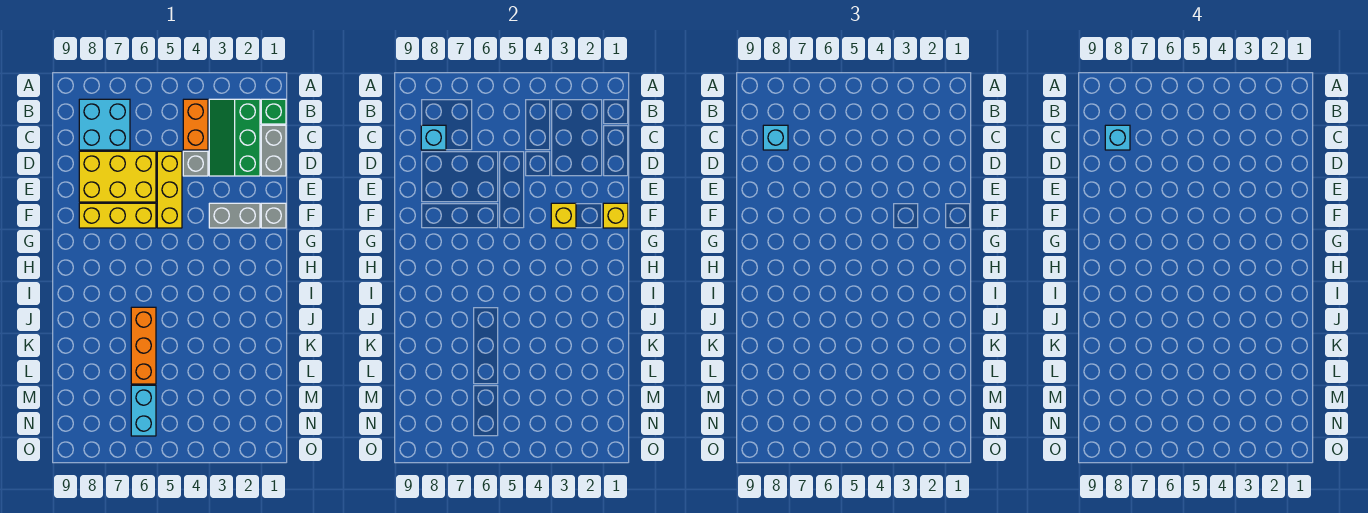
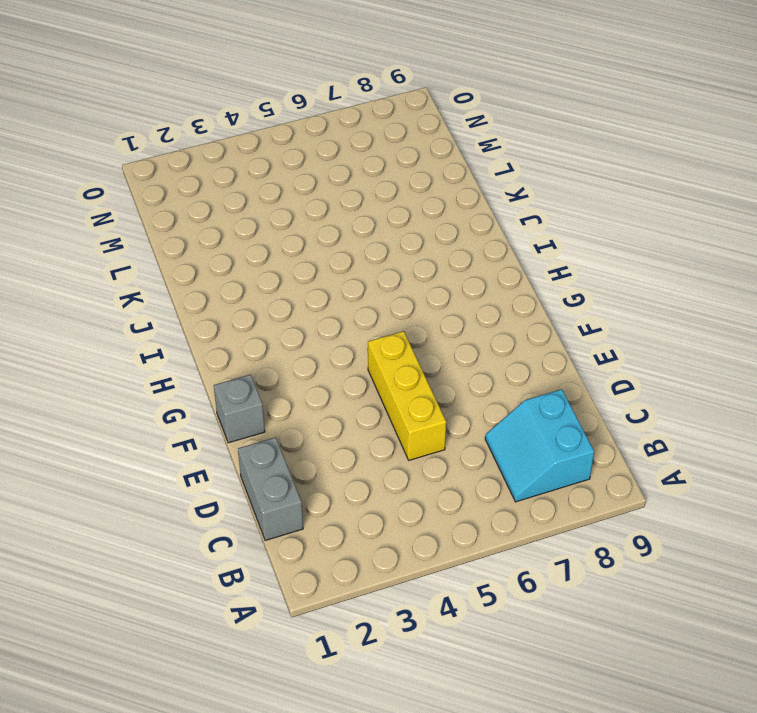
cyan 2x2 slope [485,389,594,502] -> cyan 2x2 brick [79,99,130,150]
none -> green 1x1 brick [261,99,286,124]
none -> green 2x3 slope [209,99,260,176]
none -> orange 1x2 brick [183,99,208,150]

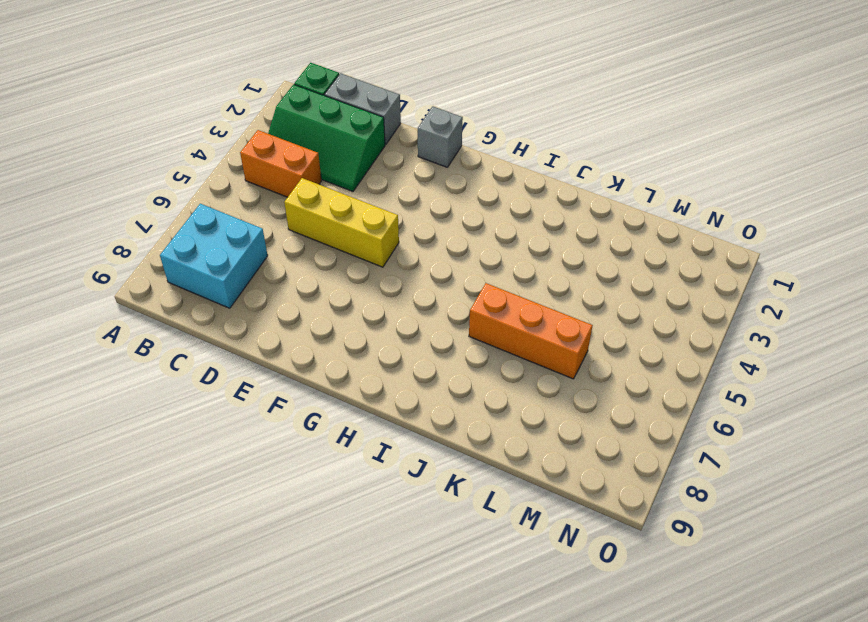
none -> grey 1x1 brick [183,151,208,176]
none -> yellow 2x3 brick [79,151,156,202]
none -> grey 1x2 brick [209,203,260,228]

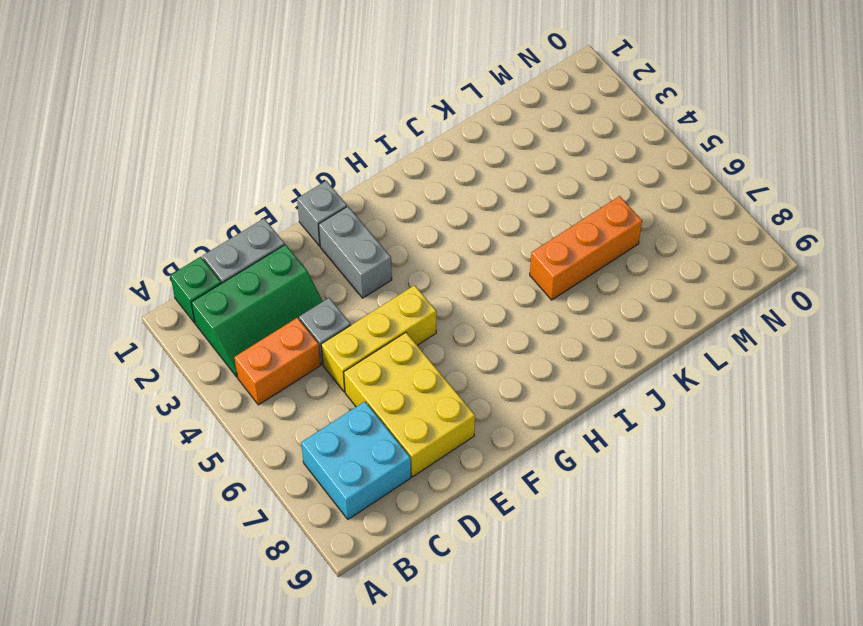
none -> yellow 1x3 brick [79,203,156,228]
none -> cyan 1x2 brick [131,385,156,436]
none -> cyan 1x1 brick [421,125,446,150]

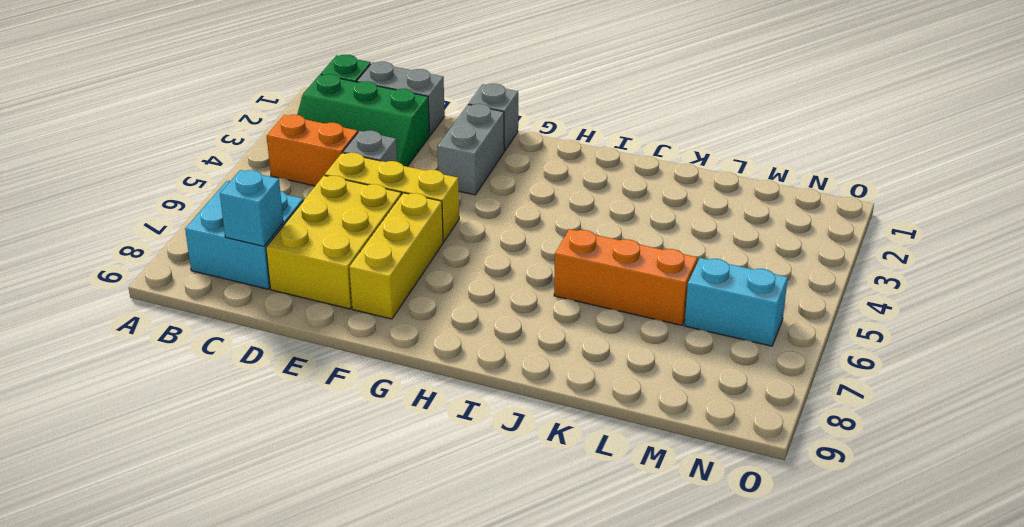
none -> yellow 1x1 brick [603,203,628,228]
none -> yellow 1x1 brick [551,203,576,228]
none -> cyan 1x1 brick [763,125,788,150]

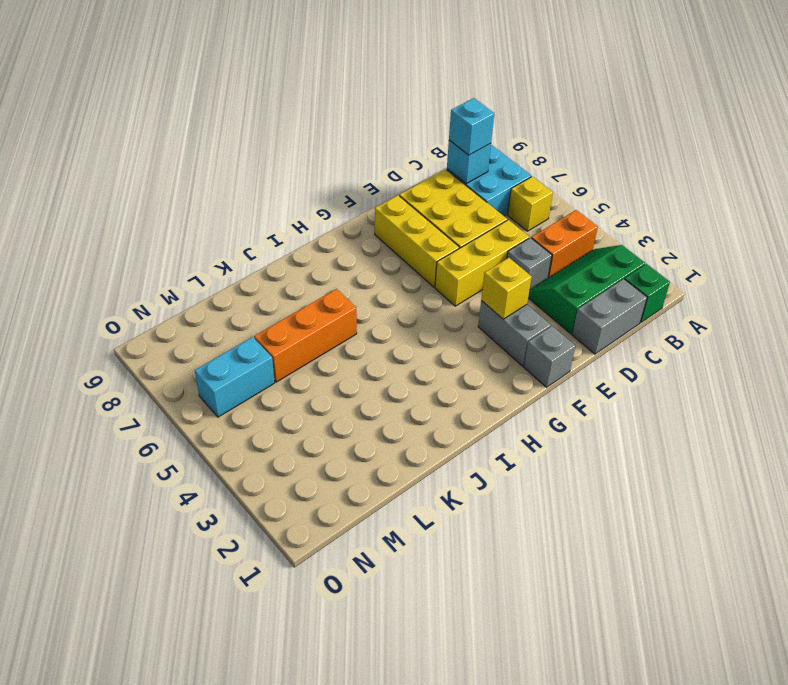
yellow 1x1 brick [508,176,553,231] -> yellow 1x1 brick moved to [603,203,628,228]
none -> cyan 1x1 brick [1105,125,1130,150]

